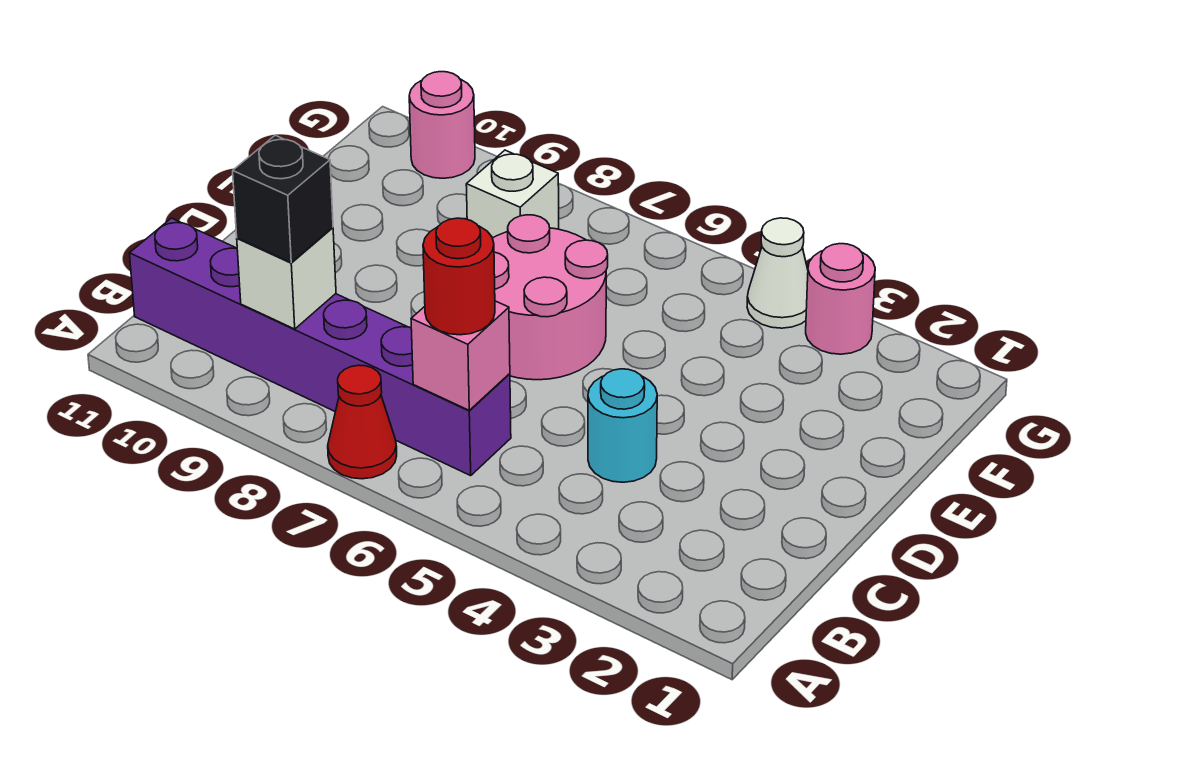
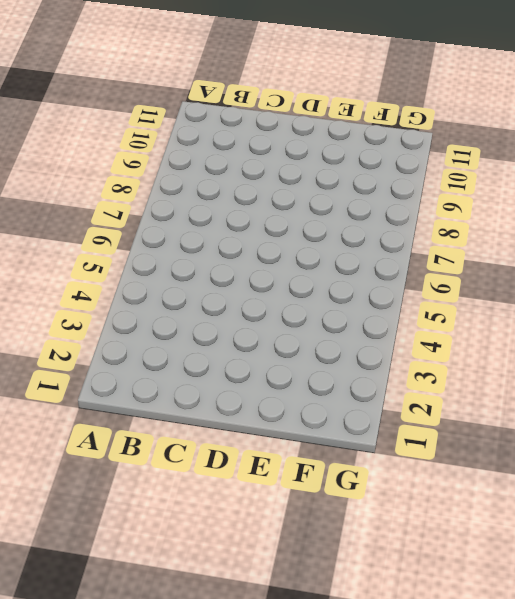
none -> red 1x1 cone [328,365,397,479]
none -> purple 1x6 brick [130,218,511,476]
none -> cyan 1x1 round brick [588,369,657,482]

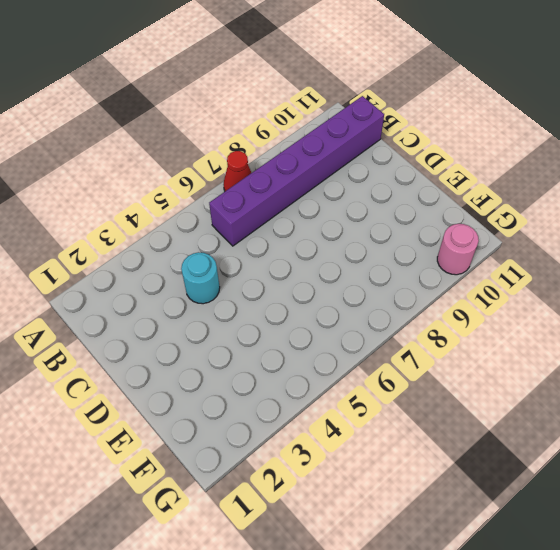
none -> pink 2x2 round brick [493,215,608,380]
none -> white 1x1 brick [466,150,559,238]
none -> pink 1x1 round brick [806,244,875,354]

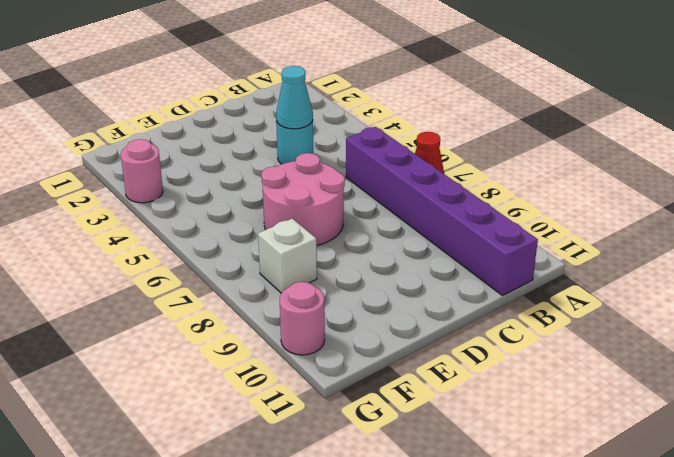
cyan 1x1 cone [276,66,313,129] -> none
none -> white 1x1 cone [747,218,808,328]
none -> pink 1x1 brick [411,301,510,410]
none -> white 1x1 brick [237,227,336,329]

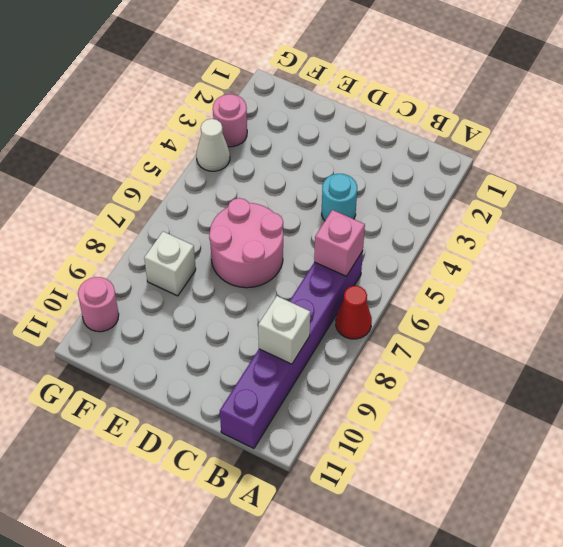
none -> red 1x1 round brick [423,218,495,335]
none -> black 1x1 brick [233,135,333,262]

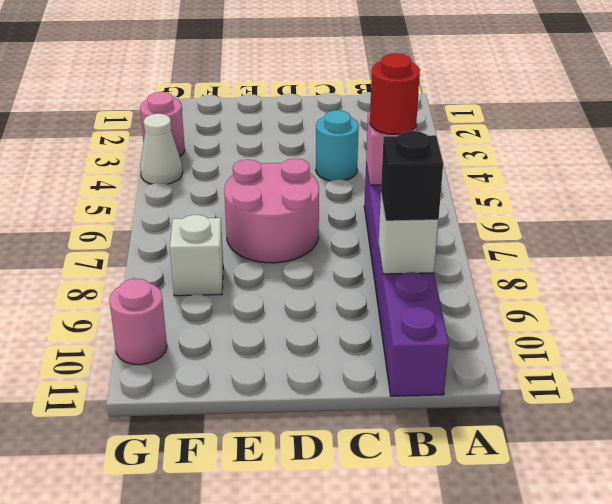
none -> red 1x1 cone [328,365,397,479]

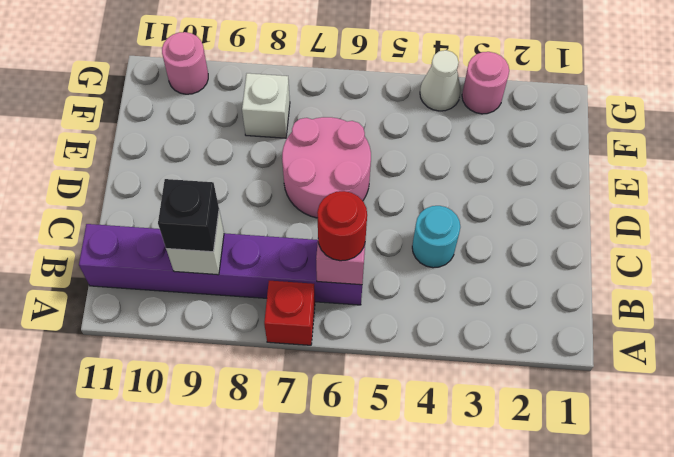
red 1x1 brick [264,281,315,345] -> red 1x1 cone [328,365,397,479]

